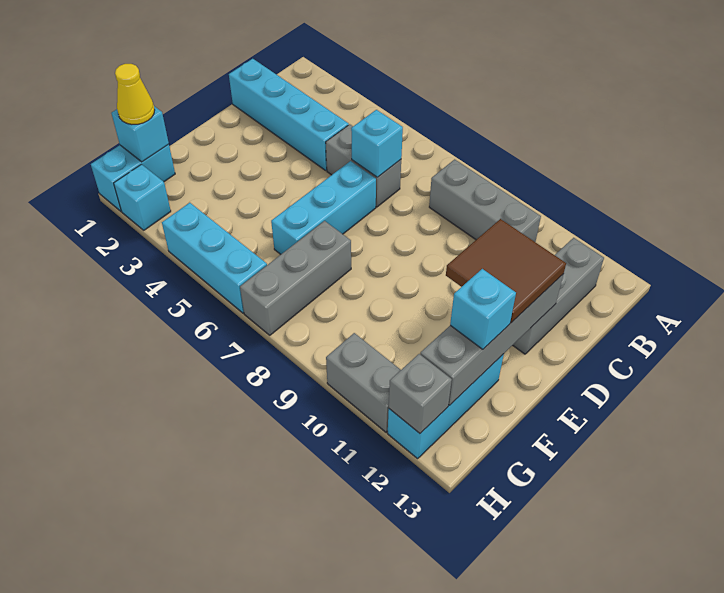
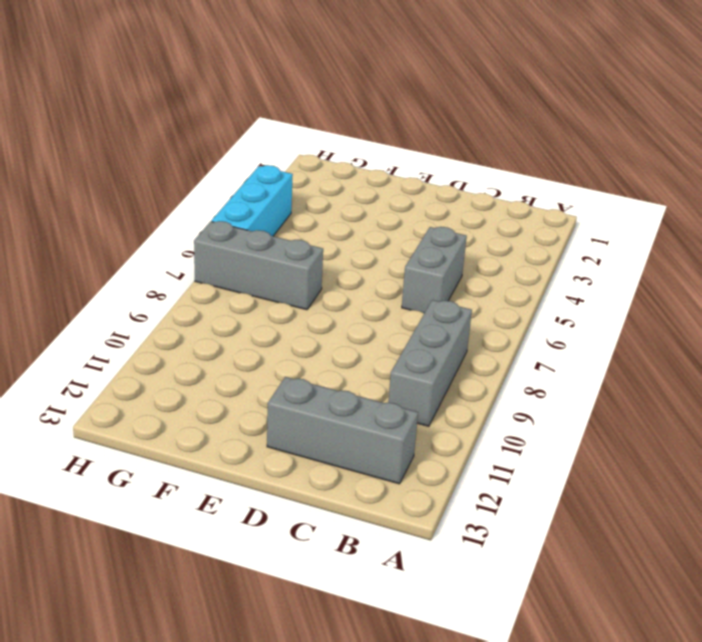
none -> cyan 1x4 brick [229,59,349,170]
none -> cyan 1x3 brick [271,161,376,254]
none -> cyan 1x3 brick [388,354,504,459]

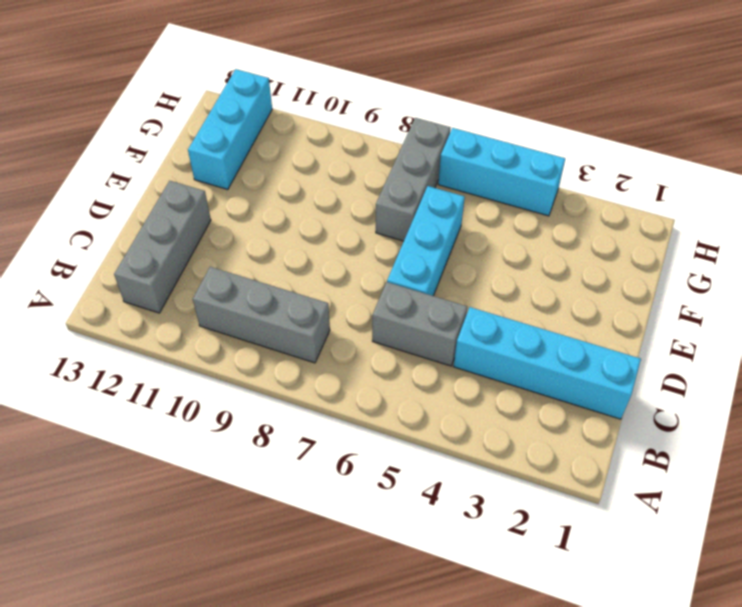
none -> cyan 1x2 brick [91,144,175,211]
none -> cyan 1x1 brick [114,164,171,230]
none -> grey 1x2 brick [326,333,401,432]

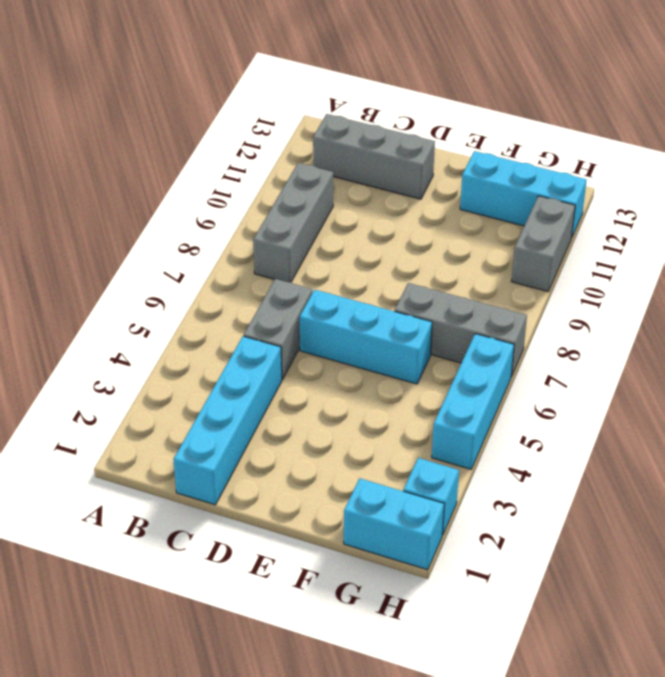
none -> cyan 1x1 brick [351,110,403,177]
none -> grey 1x4 brick [420,275,563,405]
none -> cyan 1x1 brick [111,106,169,162]

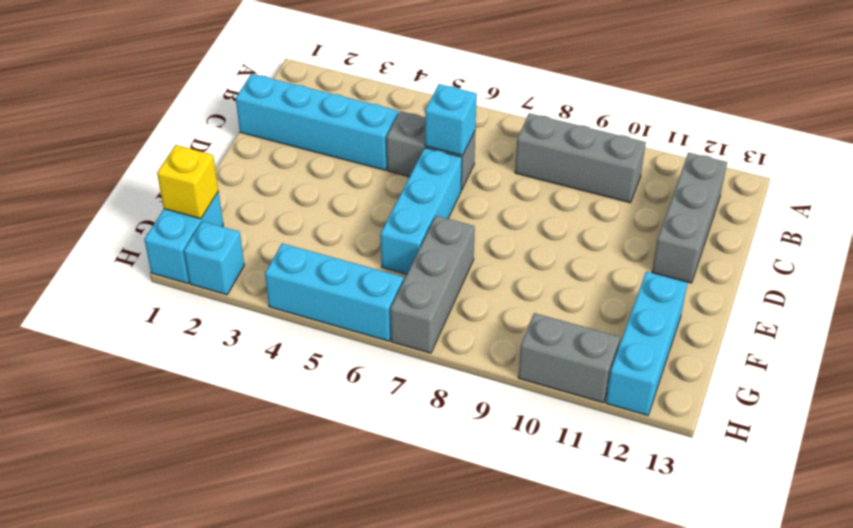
yellow 1x1 brick [157,145,218,219] -> cyan 1x1 brick [111,106,169,162]
none -> grey 1x4 brick [420,275,563,405]
none -> grey 1x1 brick [389,354,452,433]
none -> brown 2x2 tile [446,219,566,323]

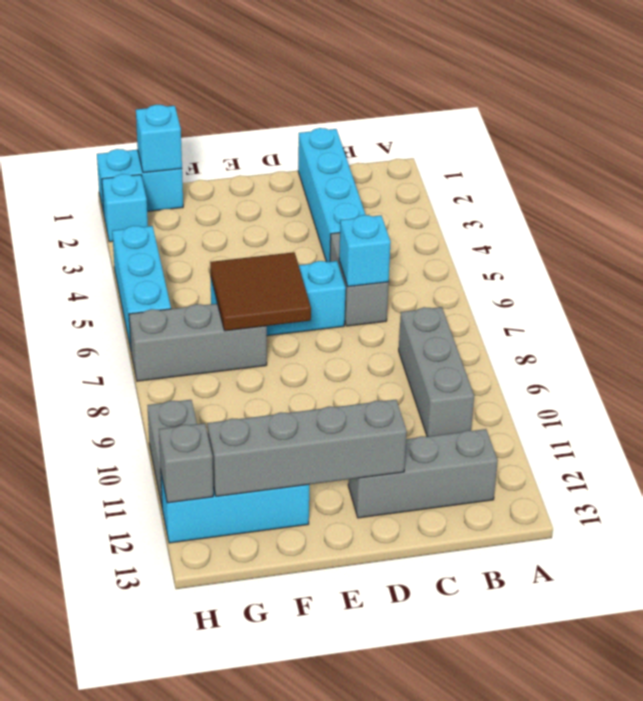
brown 2x2 tile [210,252,311,331] -> brown 2x2 tile moved to [446,219,566,323]
none -> cyan 1x1 brick [450,269,516,349]
none -> yellow 1x1 cone [115,64,155,124]

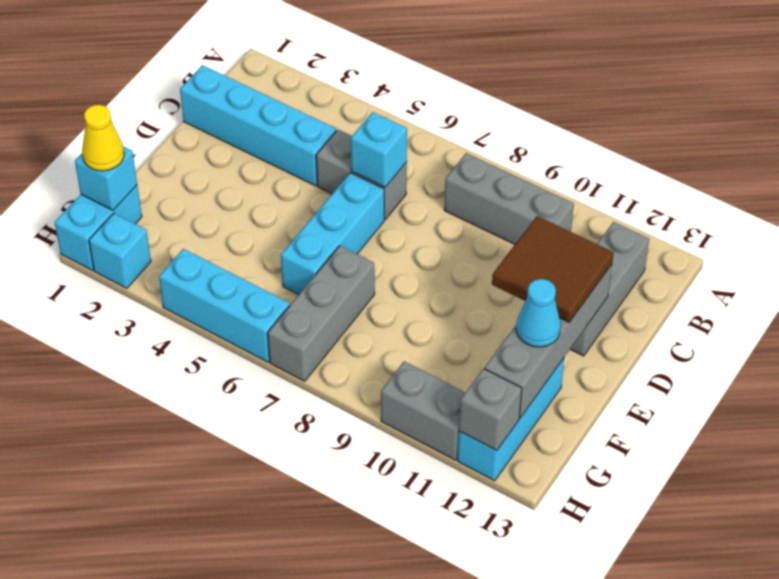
cyan 1x1 cone [516,279,561,347] -> cyan 1x1 brick [450,269,516,349]

